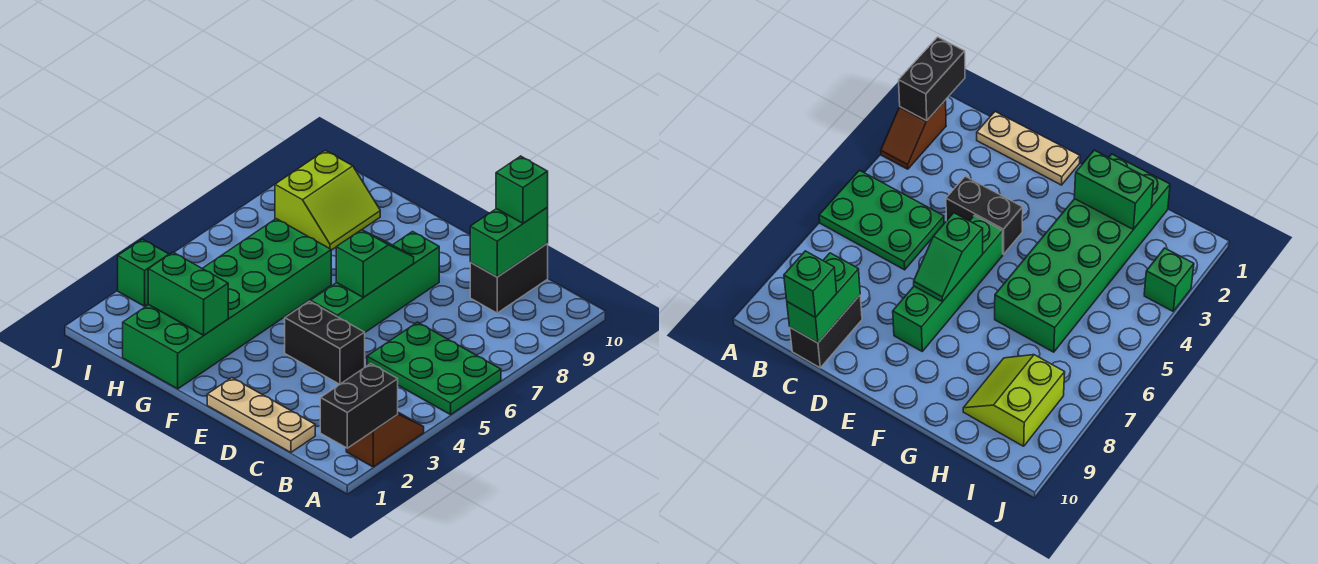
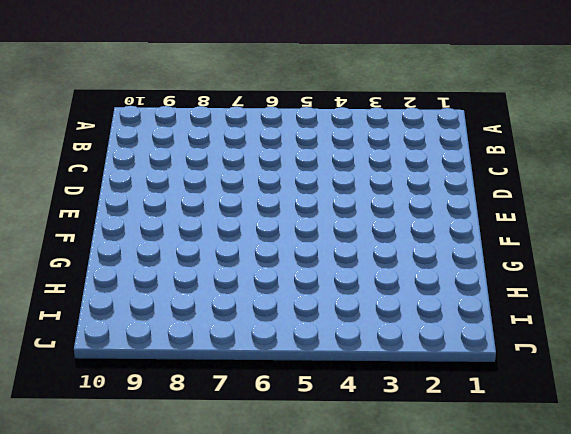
none -> brown 1x2 slope [346,412,424,467]
none -> green 2x3 plate [367,322,501,415]
none -> tan 1x3 plate [207,378,315,453]

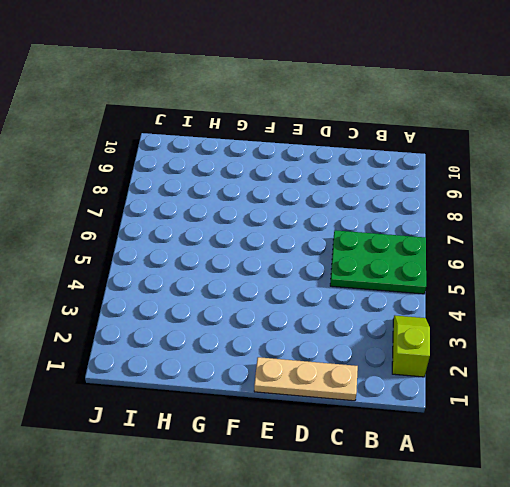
lime 1x2 slope [392,315,430,377] -> brown 1x2 slope [346,412,424,467]
none -> black 1x2 brick [470,244,548,313]
none -> black 1x2 brick [285,301,365,384]
none -> green 1x4 brick [311,232,439,332]

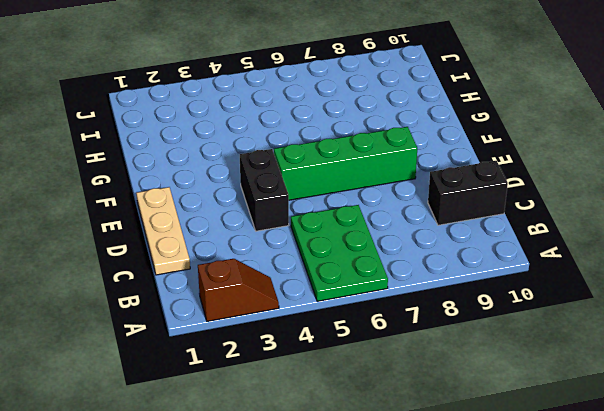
none -> green 2x6 brick [123,219,331,389]
none -> lime 2x2 slope [275,150,380,250]
none -> green 1x1 brick [118,239,169,306]

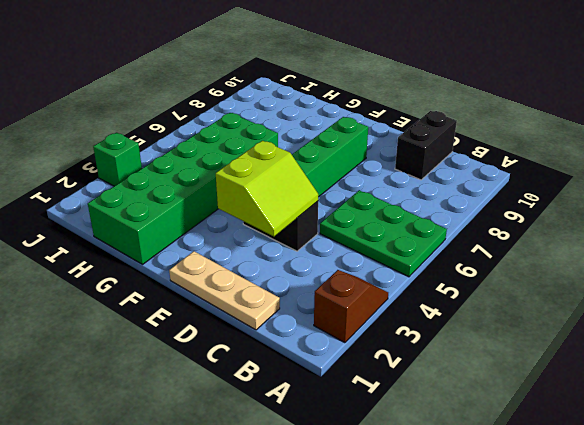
lime 2x2 slope [216,141,318,236] -> lime 2x2 slope moved to [275,150,380,250]
none -> black 1x2 brick [320,364,398,448]
none -> green 1x2 brick [470,208,548,277]
none -> green 1x2 slope [336,230,414,297]

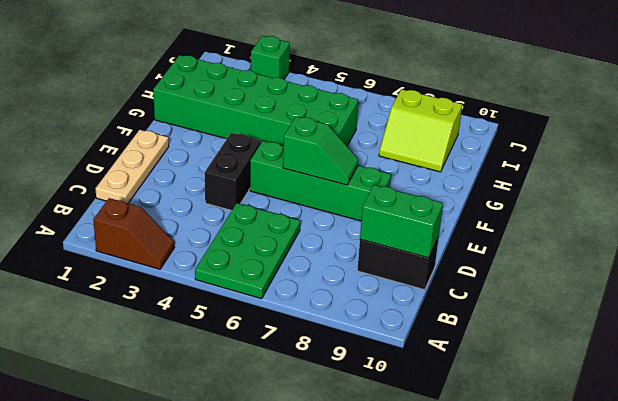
none -> black 1x2 brick [320,364,398,448]
none -> green 1x2 brick [148,252,228,335]
none -> green 1x1 brick [496,156,548,223]

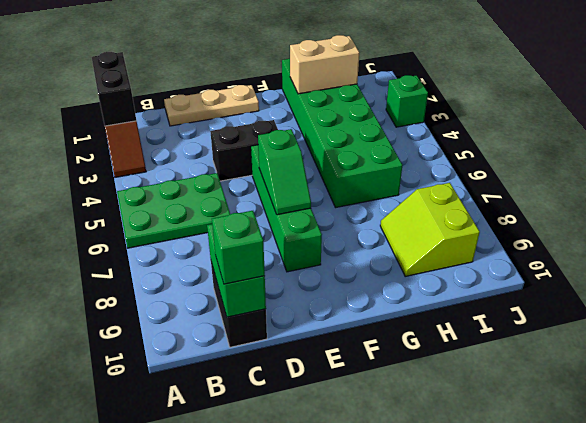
tan 1x2 brick [290,35,359,94] -> green 1x2 brick [148,252,228,335]

